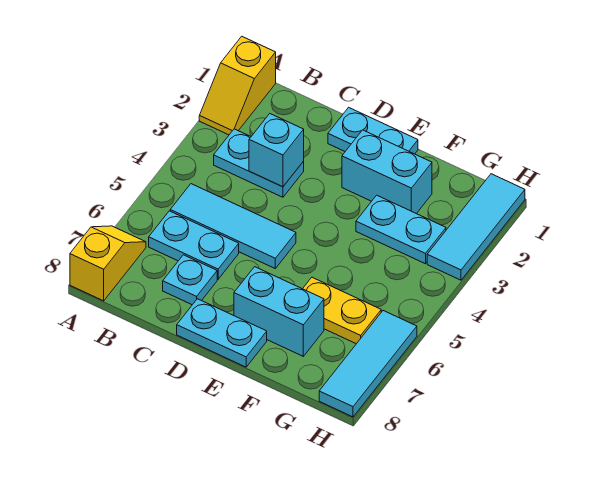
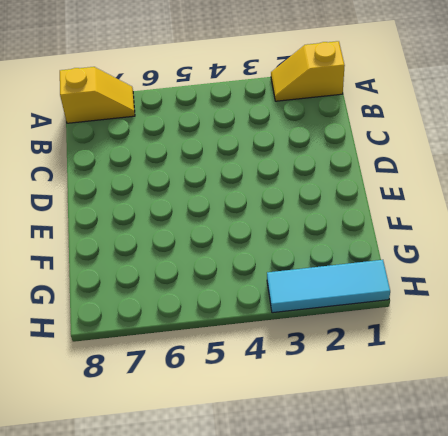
none -> cyan 1x2 plate [214,129,304,197]
none -> cyan 1x3 tile [170,184,296,268]
none -> cyan 1x2 plate [149,211,239,279]

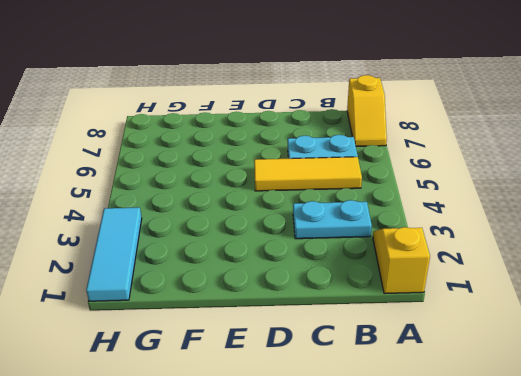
yellow 1x3 tile [254,157,362,191] -> cyan 1x3 tile [170,184,296,268]
none -> cyan 1x1 plate [163,255,217,305]
none -> cyan 1x2 plate [328,107,418,154]
none -> cyan 1x2 plate [177,299,267,367]

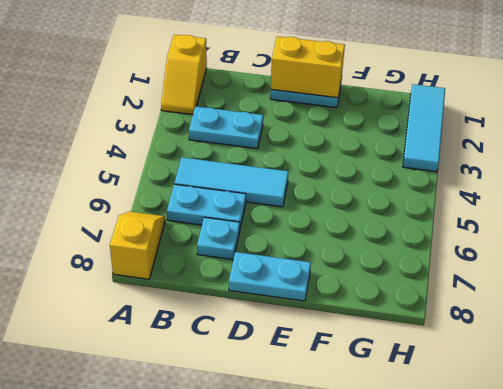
yellow 1x2 brick [271,36,345,98] -> none
none -> cyan 1x2 brick [342,130,432,214]
none -> cyan 1x2 brick [234,267,324,356]
none -> cyan 1x2 plate [356,195,446,264]

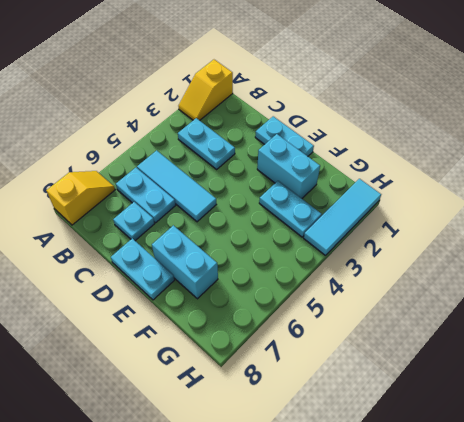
none -> yellow 1x2 plate [303,277,381,344]
none -> cyan 1x3 tile [319,311,417,417]
none -> cyan 1x1 brick [249,114,304,187]

